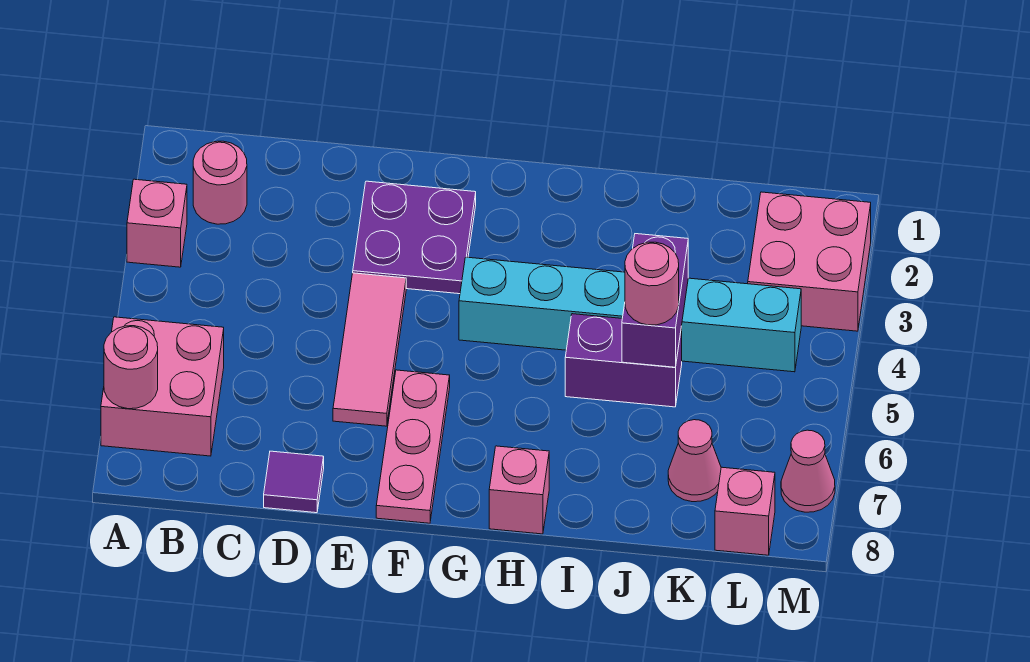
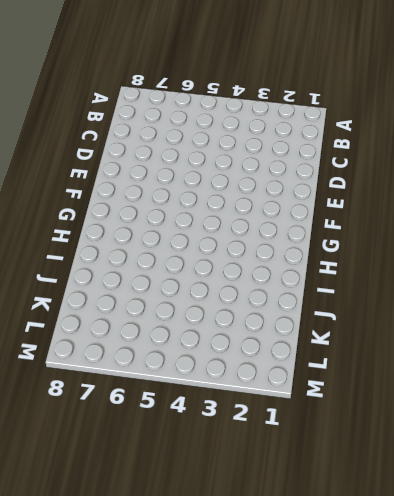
none -> pink 1x1 brick [127,179,187,267]
none -> pink 2x2 brick [101,317,224,456]
none -> pink 1x1 round brick [193,141,247,224]

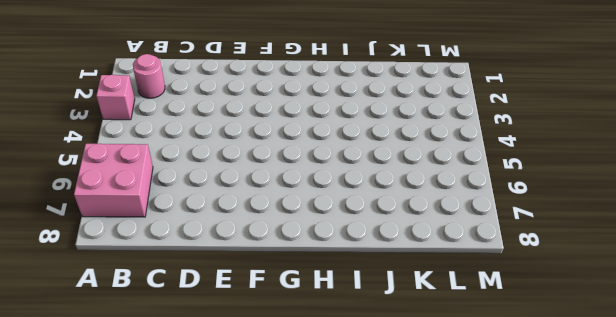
none -> purple 1x1 tile [264,451,324,513]
none -> purple 2x2 plate [353,181,476,294]
none -> pink 1x3 tile [333,273,406,426]

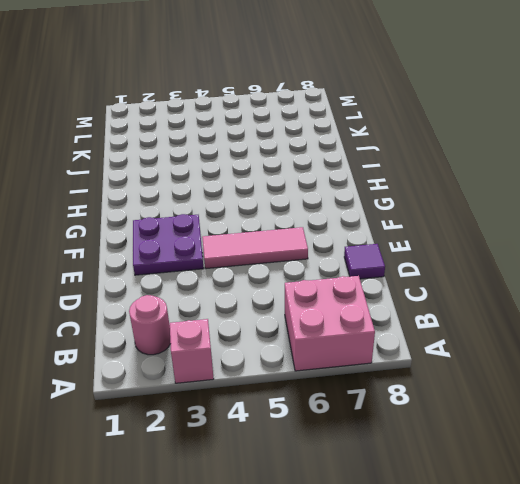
none -> pink 1x3 plate [376,370,450,523]
none -> cyan 1x6 brick [459,257,801,372]
none -> pink 1x1 brick [489,446,549,534]

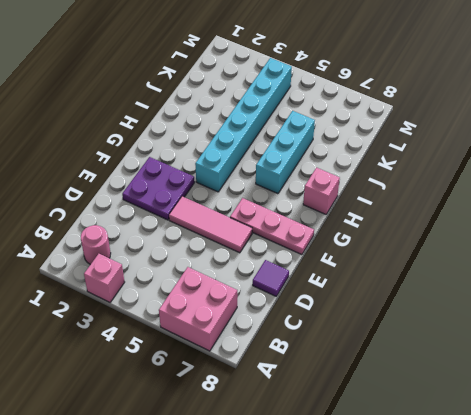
cyan 1x3 brick [256,111,315,194] -> none
none -> purple 1x2 brick [565,314,682,407]
none -> pink 1x1 cone [668,420,721,502]
none -> pink 2x2 brick [748,192,871,331]

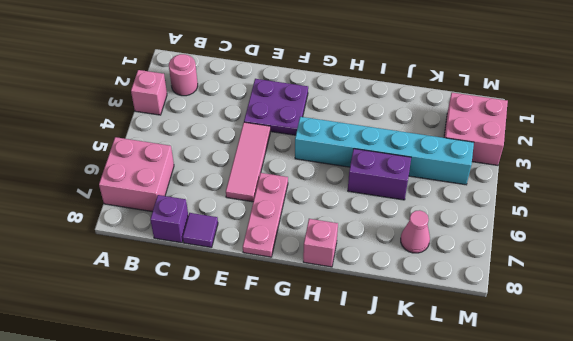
purple 1x1 brick [150,195,188,243] -> none
none -> pink 1x1 brick [715,467,775,555]
none -> pink 1x1 cone [781,430,835,512]
none -> pink 1x1 round brick [104,326,158,409]

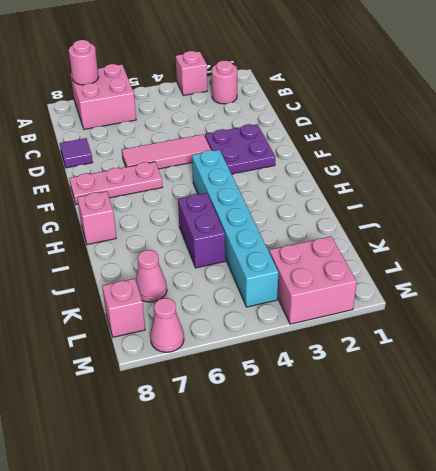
none -> purple 1x2 brick [622,234,688,367]
none -> pink 1x1 round brick [625,242,679,325]

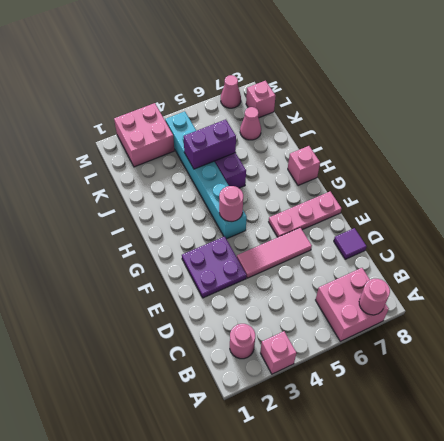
pink 1x1 round brick [219,186,243,222] -> pink 1x1 round brick moved to [625,242,679,325]

